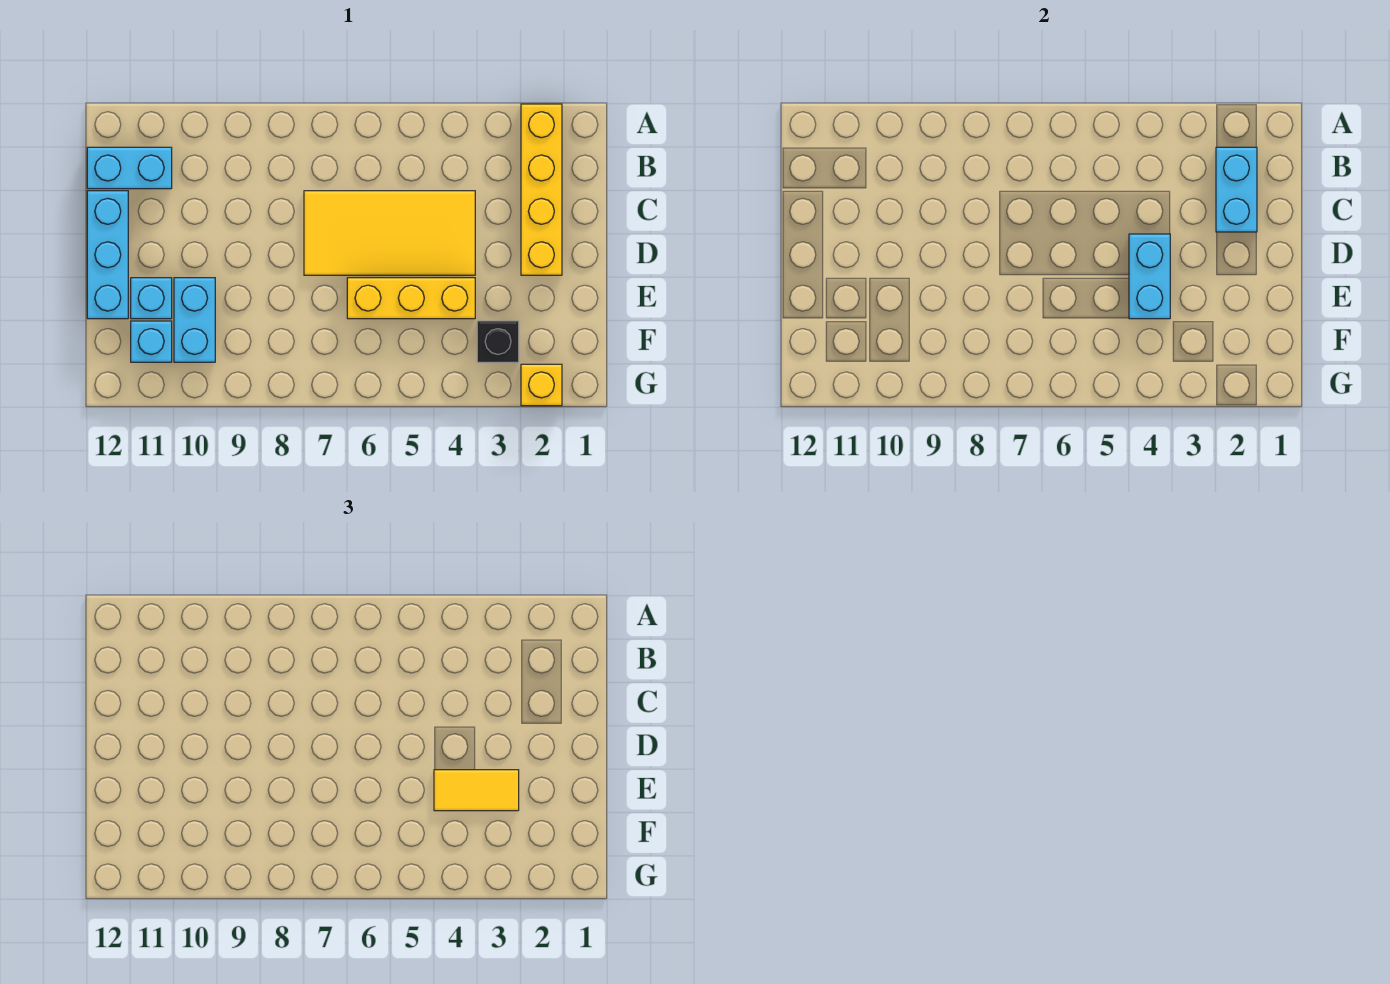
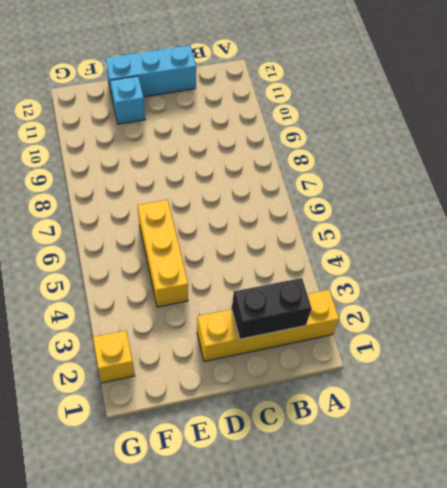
black 1x2 brick [232,278,312,339] -> cyan 1x2 brick [1216,147,1257,232]
none -> cyan 1x2 brick [87,147,172,189]
none -> yellow 2x4 tile [304,191,475,275]
none -> cyan 1x2 brick [174,278,215,362]

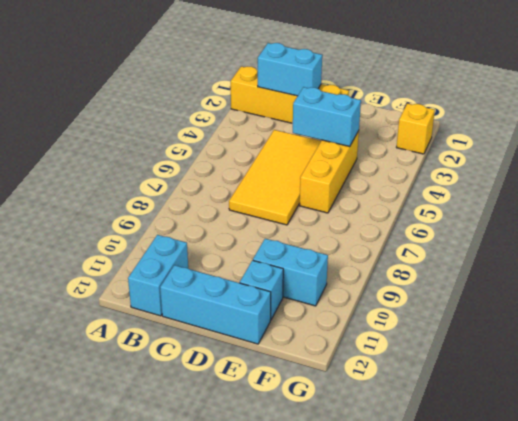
none -> black 1x1 brick [477,321,519,362]
none -> cyan 1x1 brick [131,321,172,362]
none -> yellow 1x2 tile [434,770,519,811]

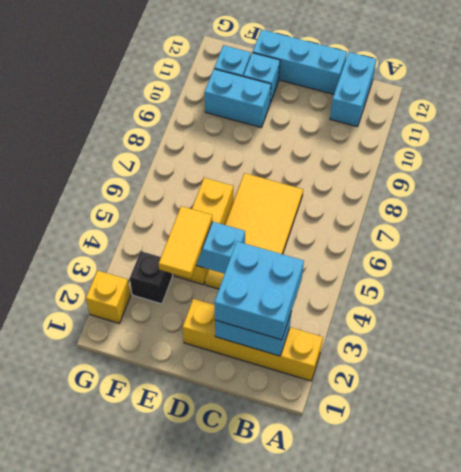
cyan 2x2 brick [214,242,304,340] -> none

